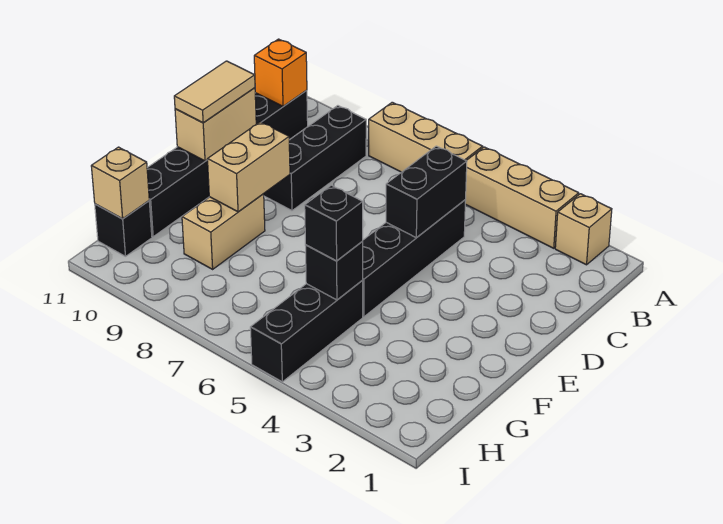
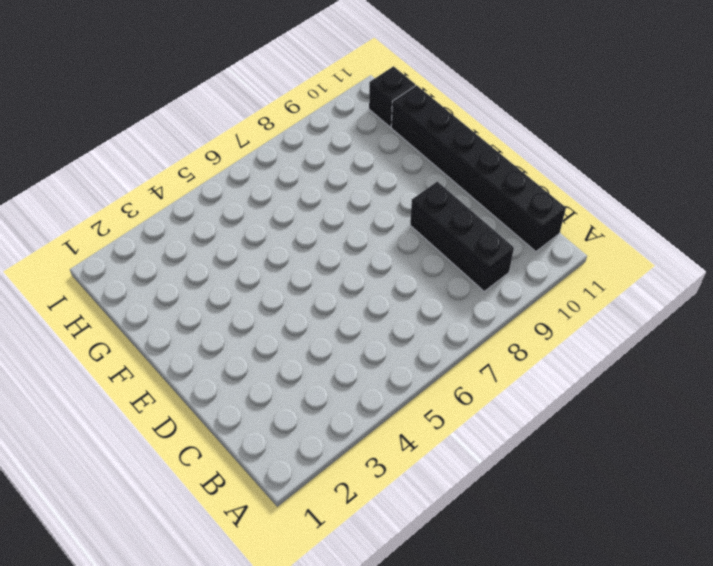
none -> tan 1x1 brick [555,194,612,265]
none -> tan 1x3 brick [465,147,579,248]
none -> tan 1x3 brick [369,102,483,172]

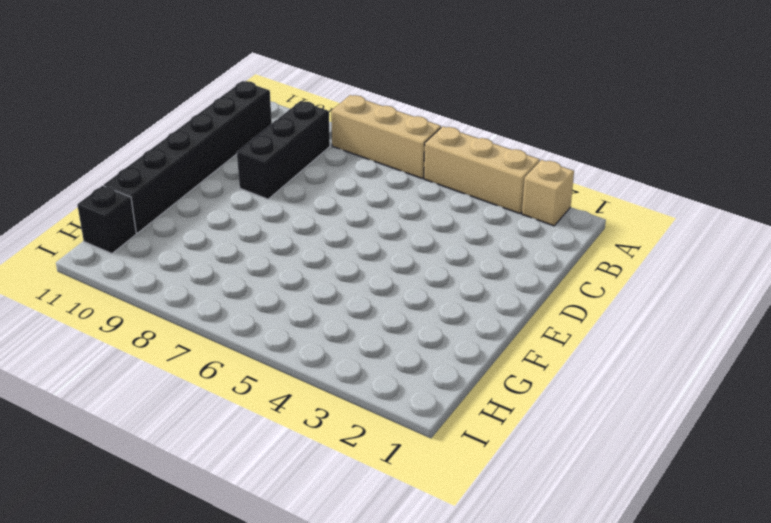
none -> black 1x4 brick [362,200,466,317]
none -> tan 1x2 brick [182,194,265,269]
none -> black 1x3 brick [250,281,363,382]

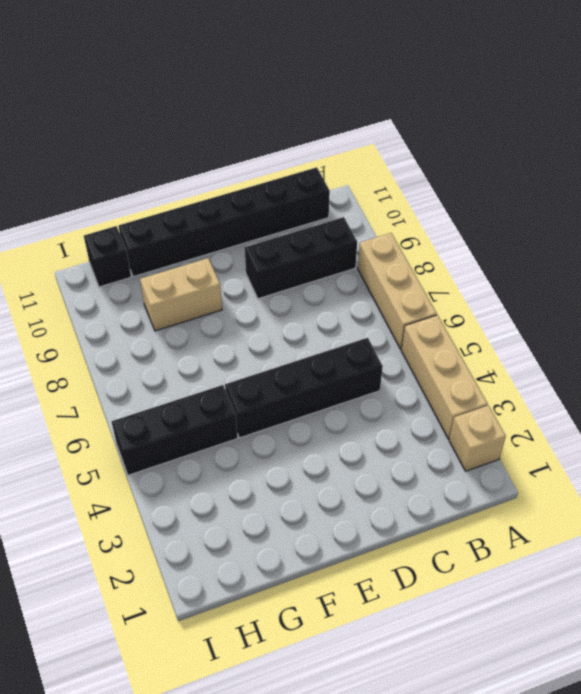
none -> orange 1x1 brick [254,39,307,106]
none -> black 1x2 brick [386,146,467,238]
none -> tan 1x2 brick [175,88,256,161]

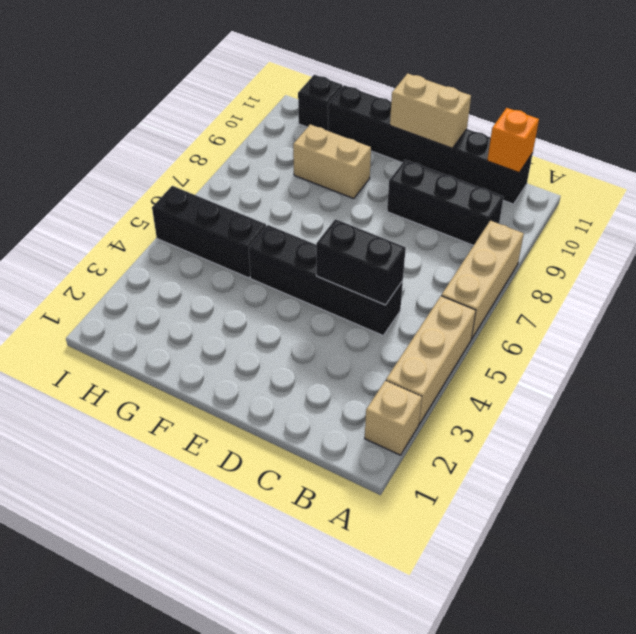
none -> tan 1x2 brick [208,122,290,212]
none -> black 1x1 brick [305,242,363,300]
none -> tan 1x1 brick [91,147,149,219]

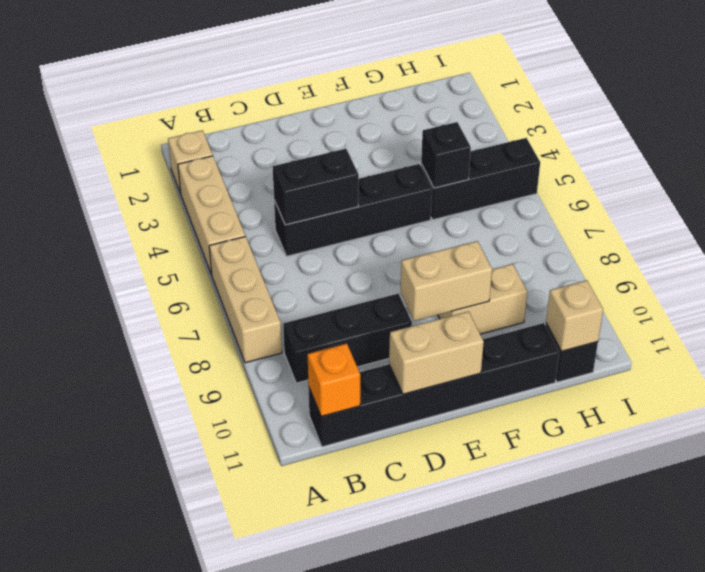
none -> tan 1x2 tile [174,61,255,123]
none -> black 1x1 brick [305,185,363,261]

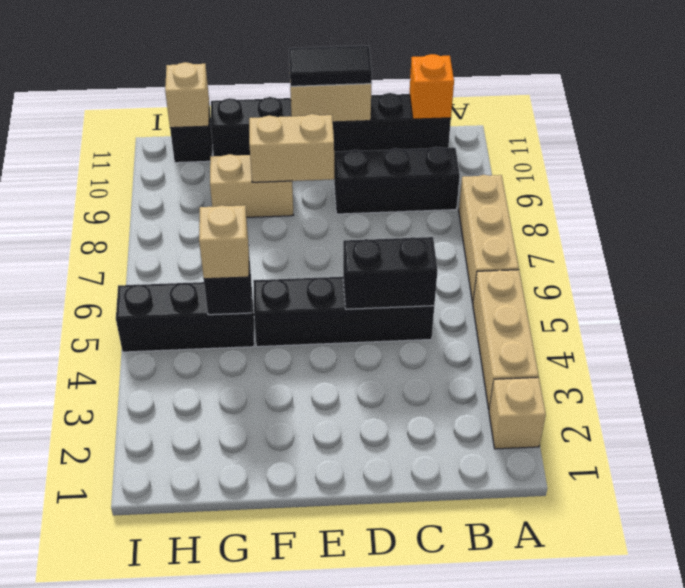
black 1x2 tile [289,45,372,86] -> tan 1x2 tile [174,61,255,123]
tan 1x1 brick [199,205,249,279] -> black 1x1 brick [305,185,363,261]

